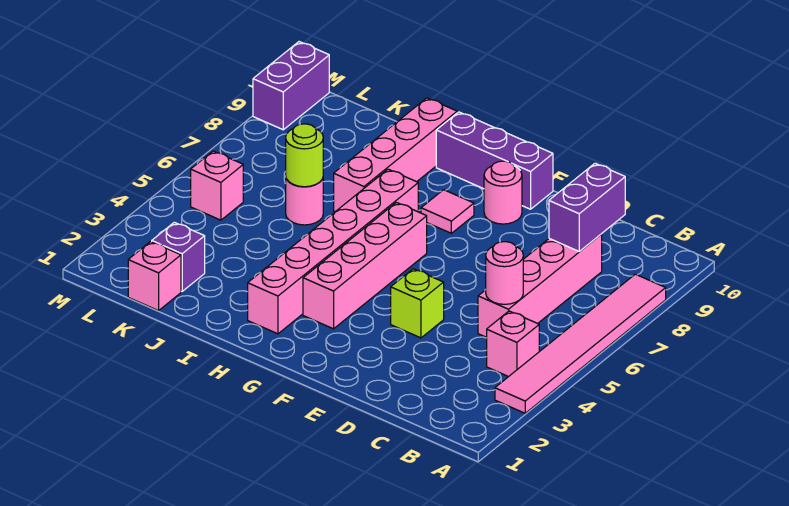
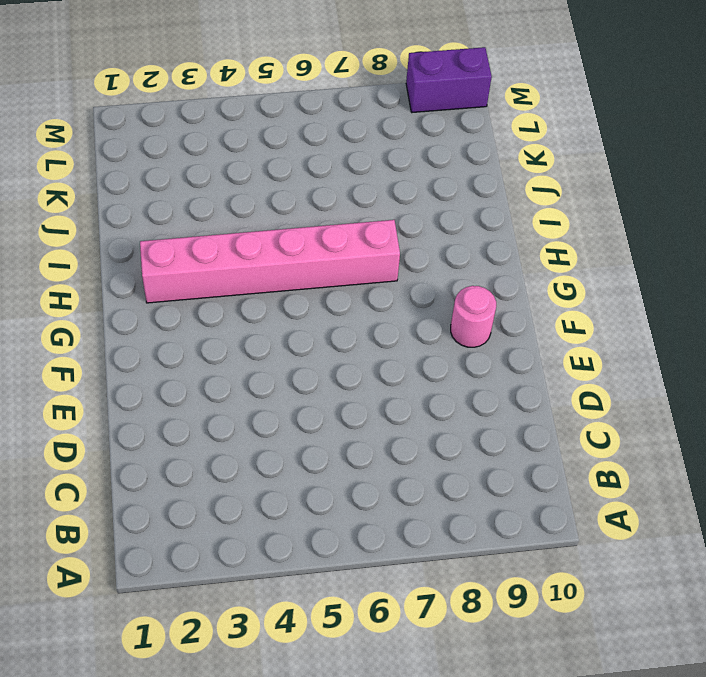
none -> pink 1x6 tile [495,274,666,413]
none -> pink 1x1 brick [487,311,539,377]
none -> pink 1x4 brick [478,234,602,337]

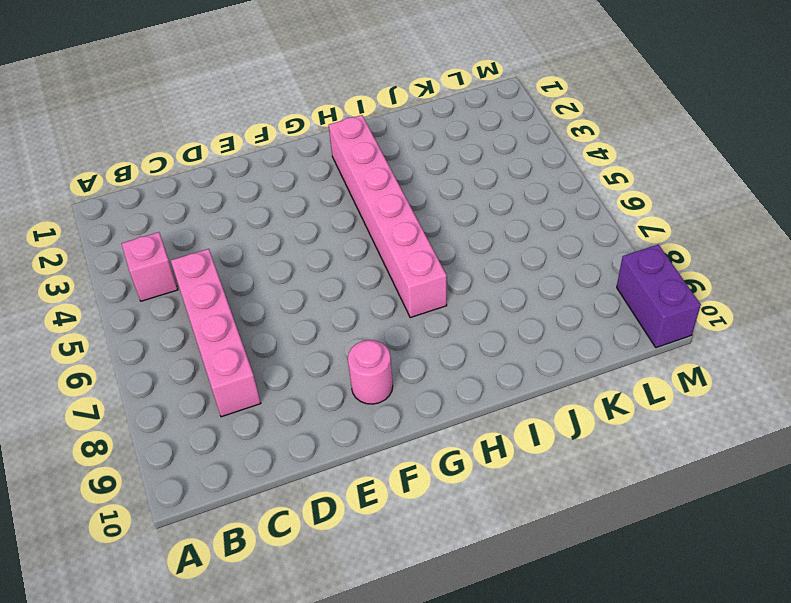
none -> pink 1x6 tile [495,274,666,413]
none -> lime 1x1 brick [391,269,444,338]
none -> purple 1x3 brick [436,112,553,209]

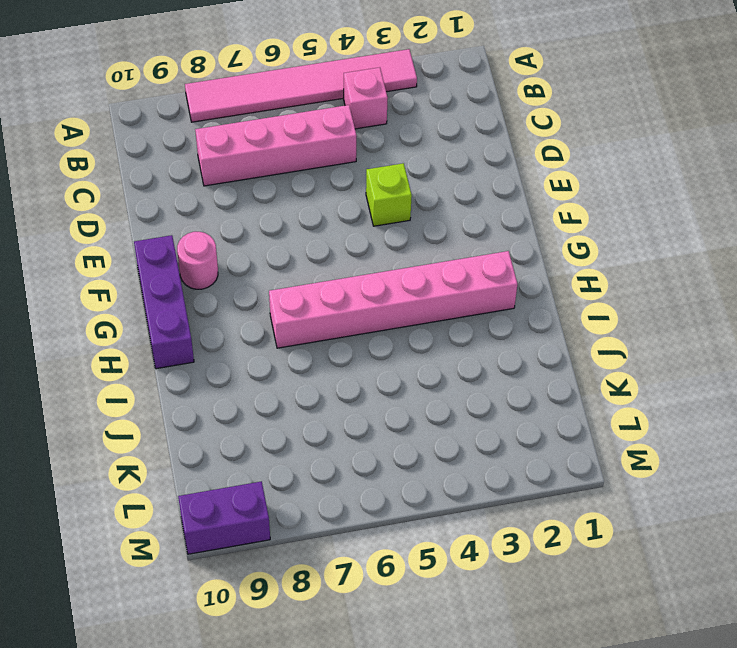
none -> pink 1x4 brick [303,202,427,329]
none -> pink 1x1 tile [421,190,474,233]
none -> pink 1x4 brick [334,98,457,212]

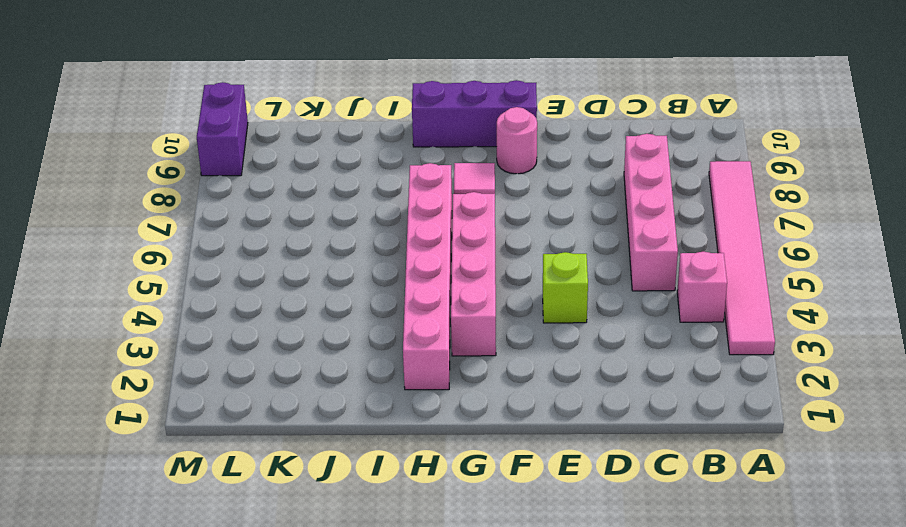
none -> pink 1x4 brick [334,98,457,212]
none -> pink 1x1 round brick [286,179,323,225]
none -> pink 1x1 brick [128,241,181,311]

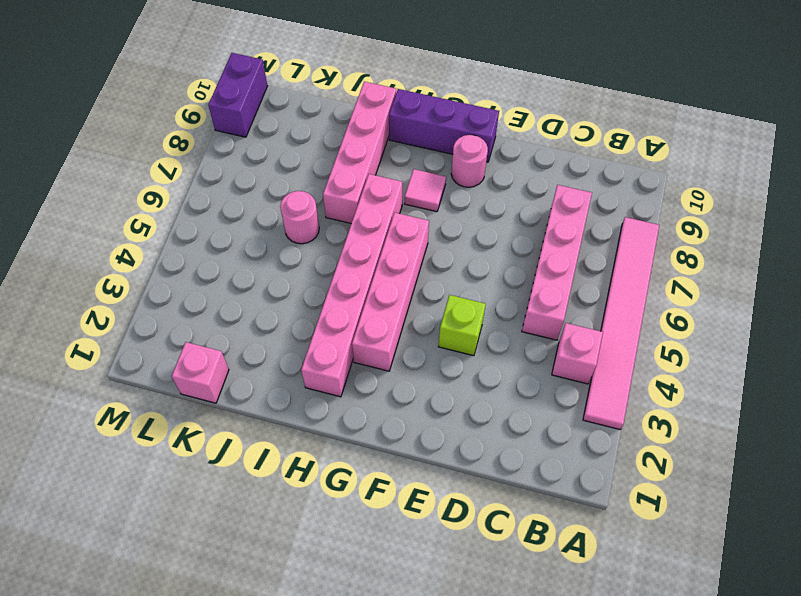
none -> purple 1x1 brick [152,222,205,291]
none -> pink 1x1 brick [191,151,243,220]
none -> pink 1x1 round brick [486,242,523,304]

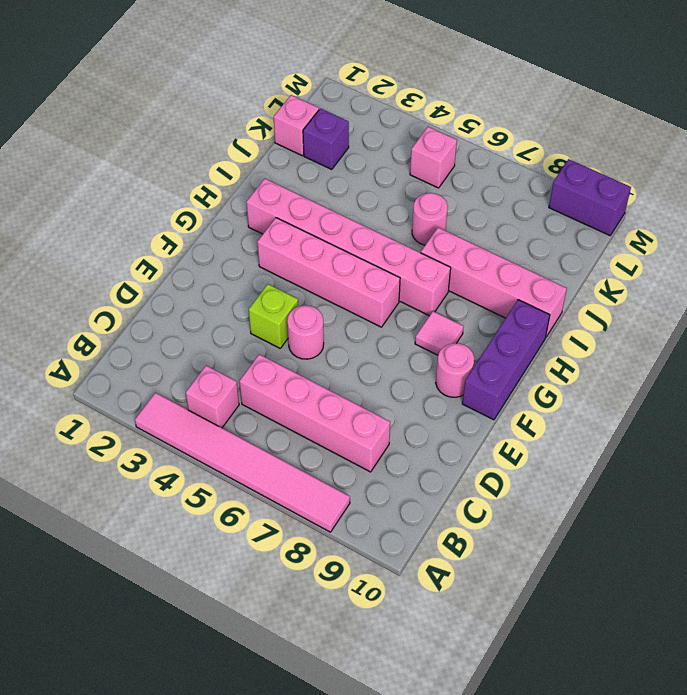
pink 1x1 round brick [287,305,324,359] -> pink 1x1 round brick moved to [486,242,523,304]
none -> purple 1x2 brick [549,163,625,252]
none -> lime 1x1 round brick [286,124,323,187]

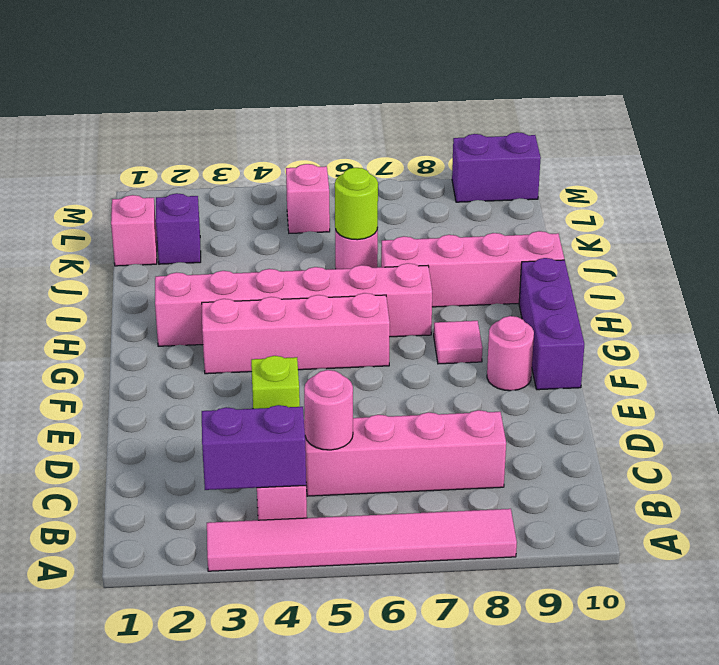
purple 1x2 brick [202,405,306,490] -> purple 1x2 brick moved to [549,163,625,252]

